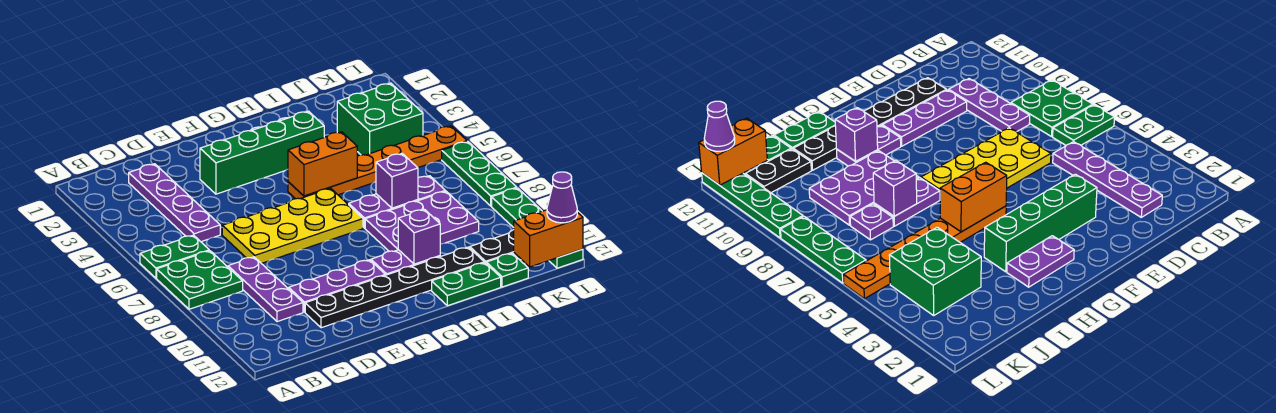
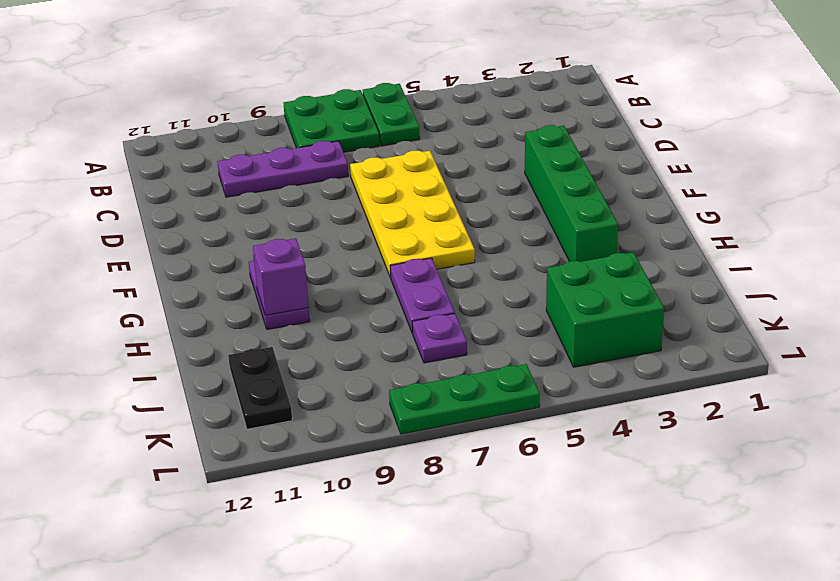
none -> purple 1x4 plate [129,164,220,242]
none -> purple 1x3 plate [289,260,385,312]
none -> black 1x6 plate [305,247,484,328]

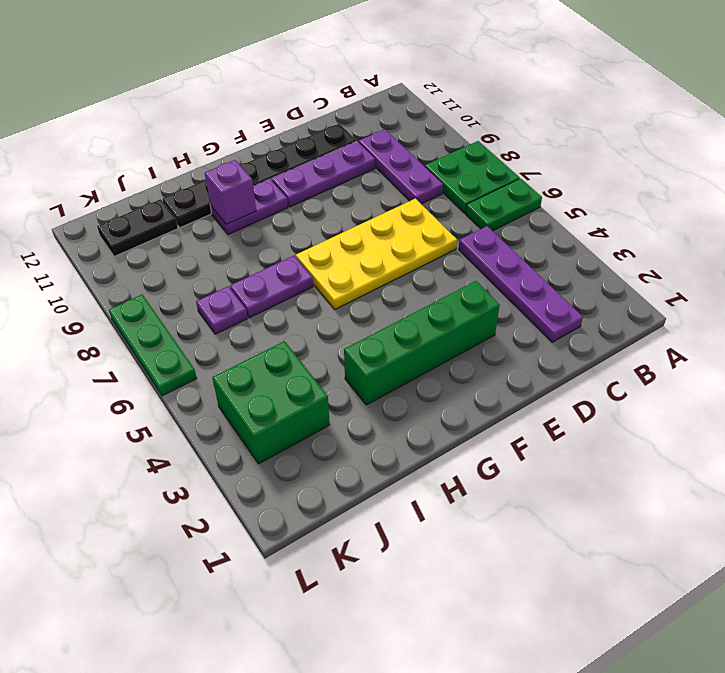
none -> purple 1x2 plate [1007,236,1074,287]
none -> orange 1x6 plate [288,126,467,199]
none -> purple 2x3 plate [365,191,479,251]

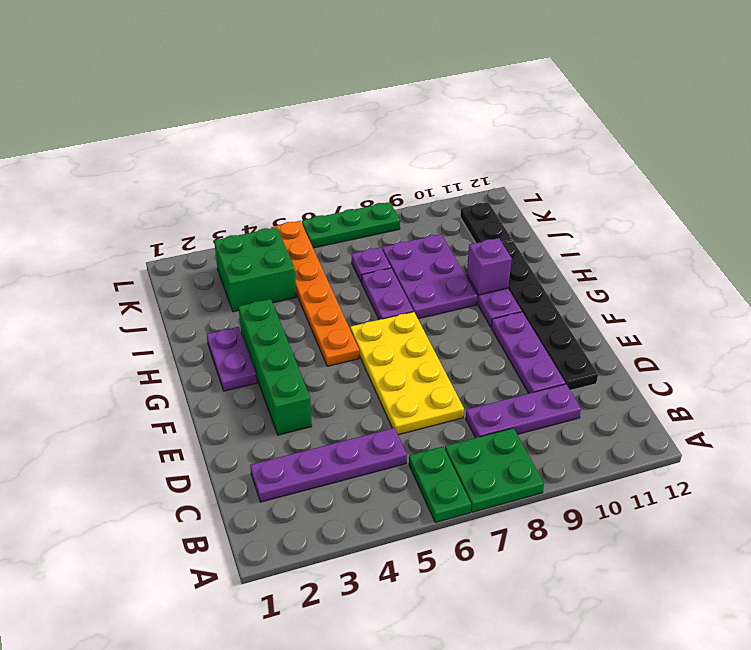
none -> green 1x2 plate [432,263,501,306]
none -> green 1x1 plate [486,253,528,287]
none -> green 1x4 plate [492,188,583,268]

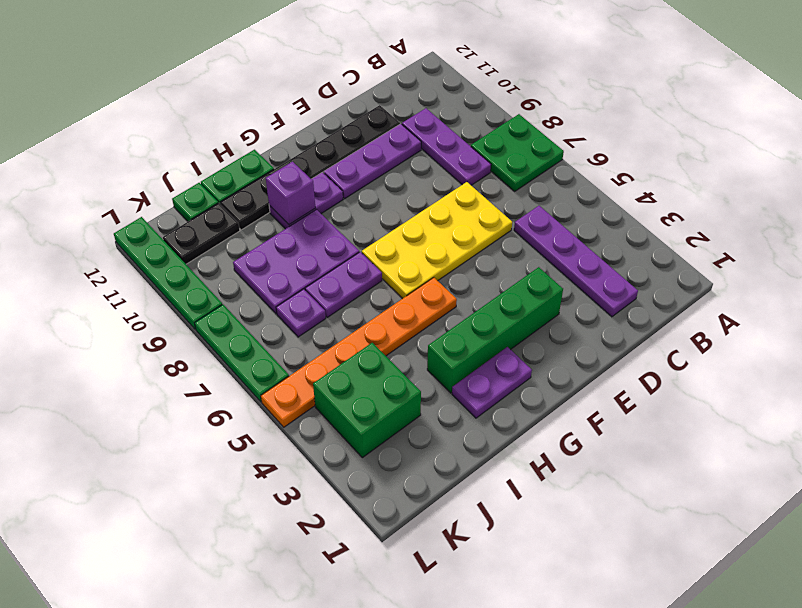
none -> green 1x2 plate [140,235,209,278]
none -> orange 1x2 brick [288,132,357,196]
none -> purple 1x1 brick [376,153,418,208]

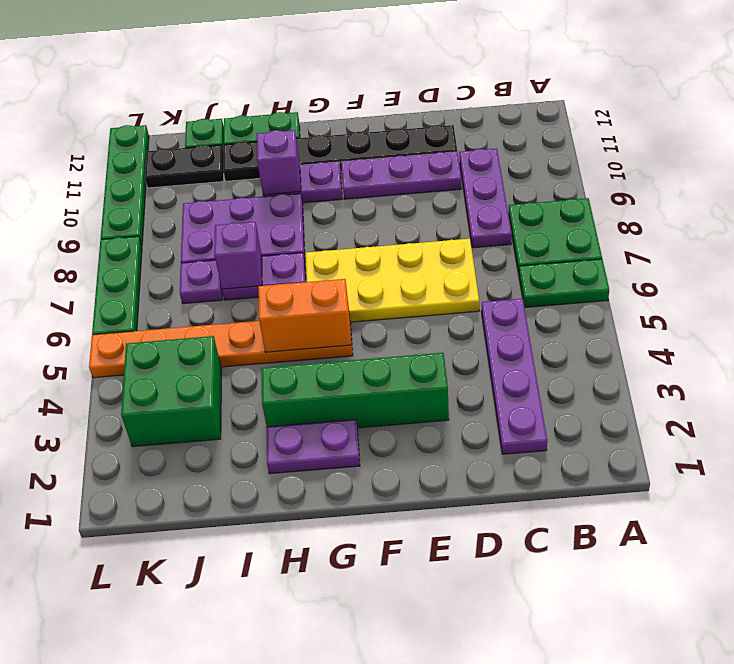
none -> orange 1x2 brick [514,210,583,267]
none -> purple 1x1 cone [547,172,577,223]

